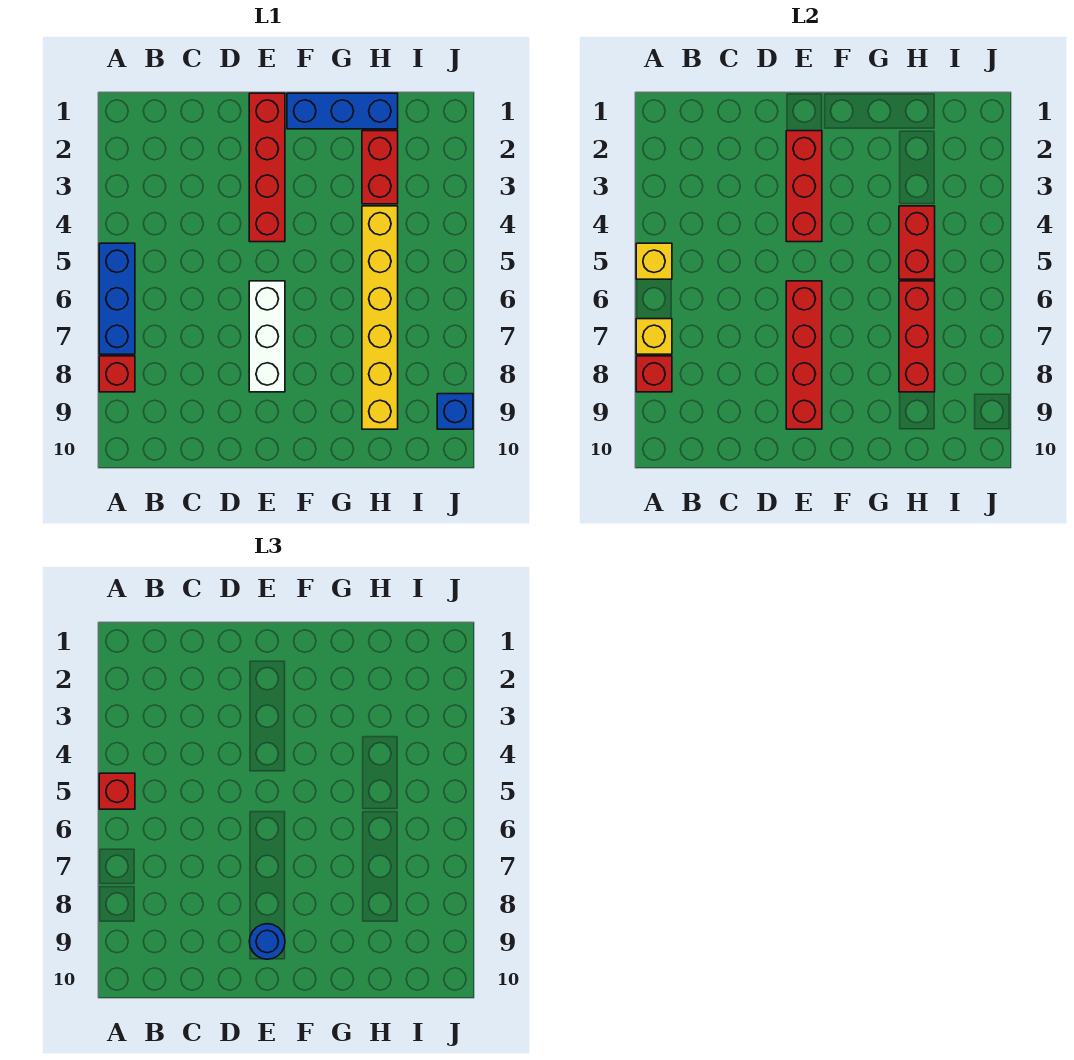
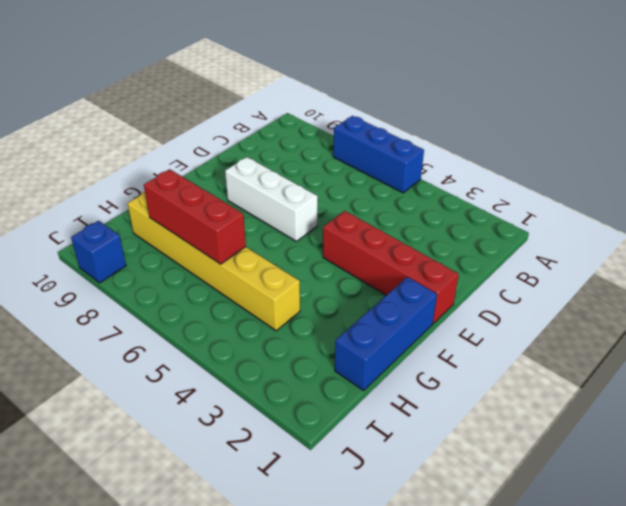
none -> red 1x1 brick [99,356,135,392]
none -> red 1x2 brick [362,131,398,204]
none -> yellow 1x1 brick [636,243,672,279]

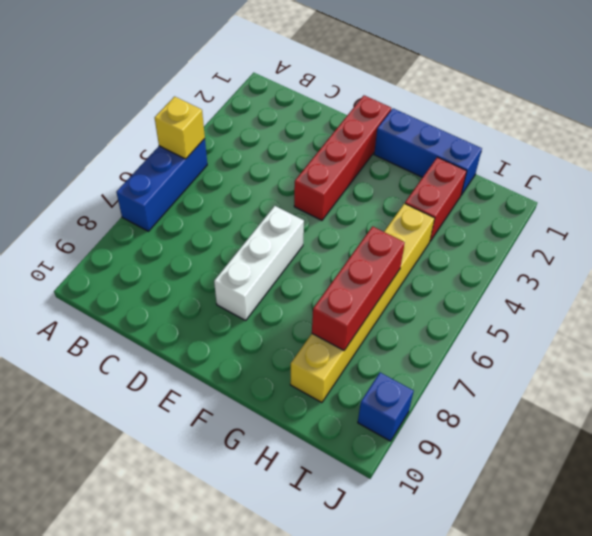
none -> red 1x1 brick [99,356,135,392]
none -> yellow 1x1 brick [636,319,672,354]
none -> red 1x1 brick [636,356,672,392]

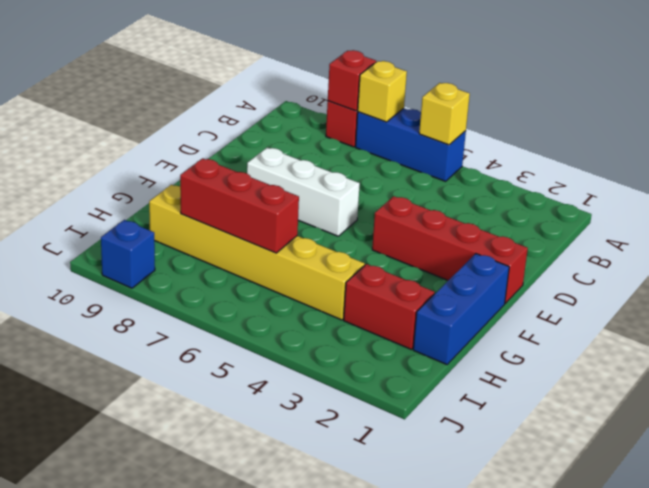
none -> red 1x3 brick [786,131,822,242]
none -> red 1x4 brick [786,281,822,429]
none -> red 1x2 brick [899,206,935,279]

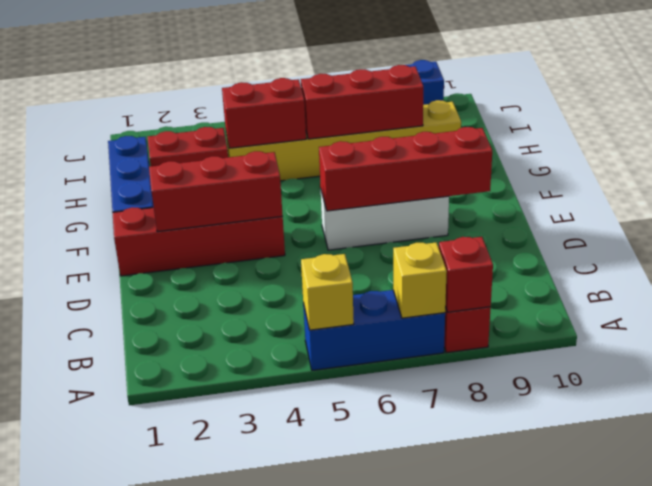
none -> red 1x1 brick [99,773,135,809]
none -> blue 1x1 round brick [249,924,285,959]

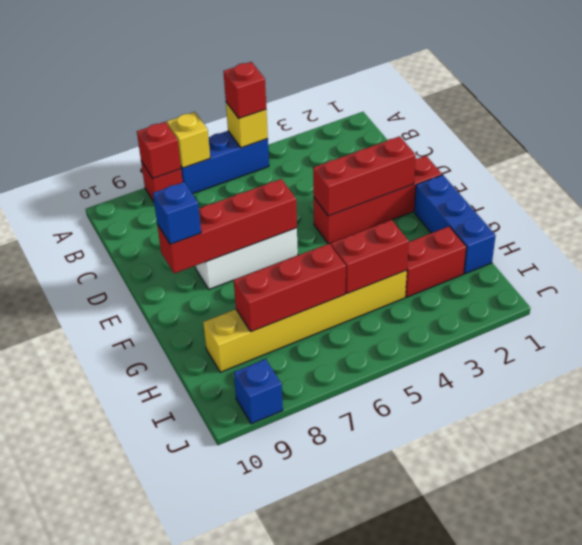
blue 1x1 brick [153,182,201,244] -> blue 1x1 round brick [249,924,285,959]

